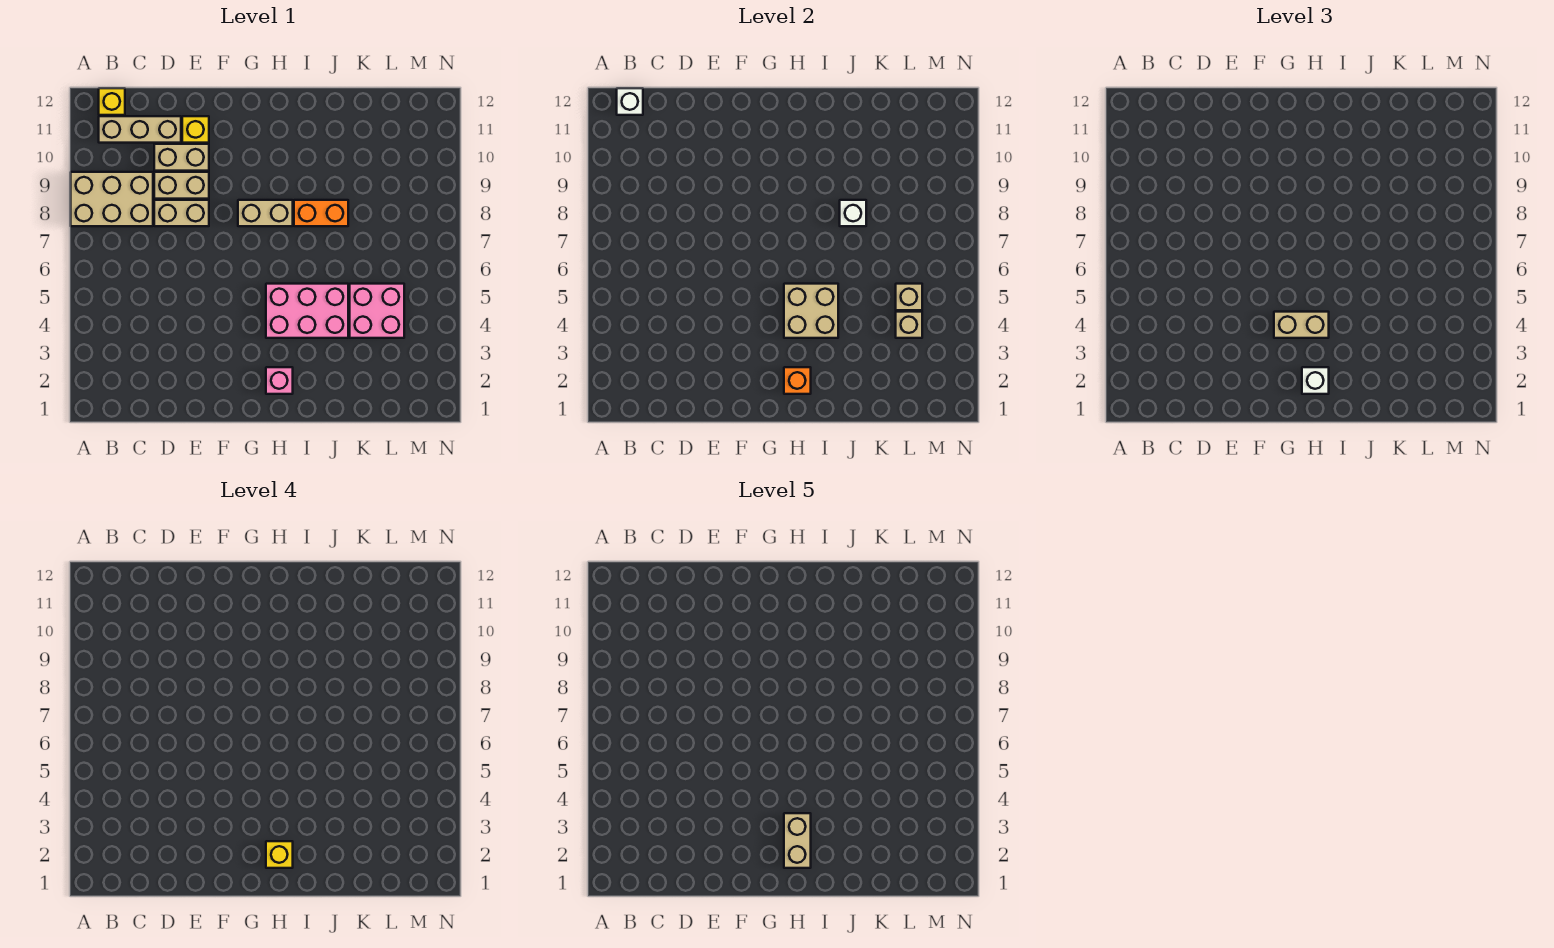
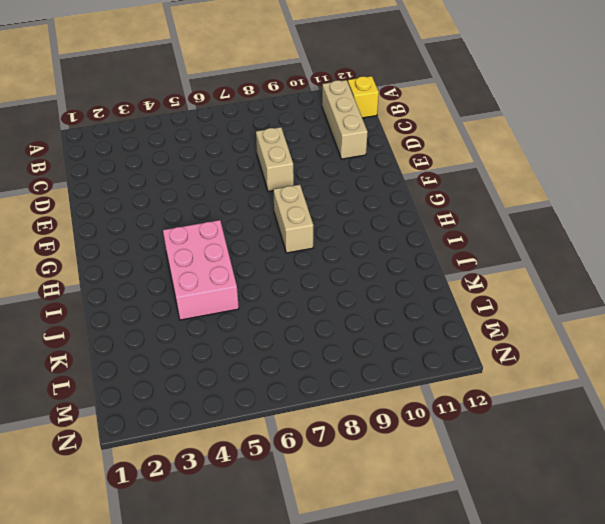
none -> tan 2x3 brick [71,172,153,226]
none -> tan 1x2 brick [154,172,209,199]
none -> tan 1x2 brick [154,144,209,171]

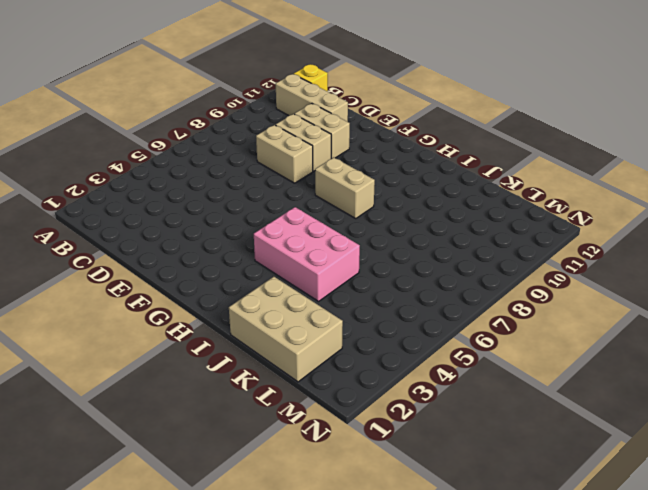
tan 2x3 brick [229,277,343,382] -> tan 2x3 brick moved to [71,172,153,226]
none -> yellow 1x1 brick [182,116,209,143]
none -> pink 1x1 brick [266,367,293,394]
none -> orange 1x2 brick [294,200,348,226]

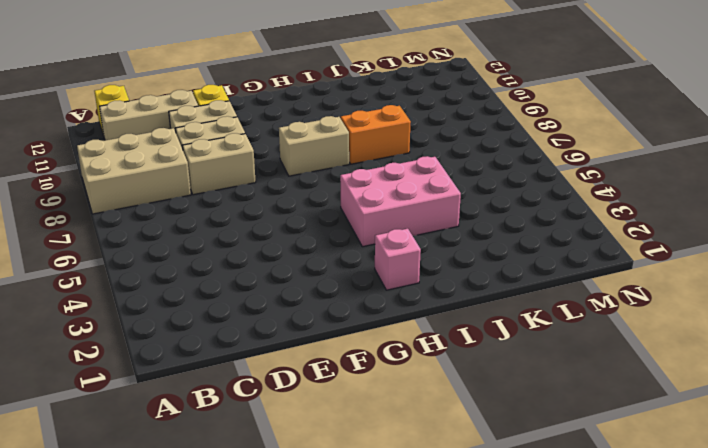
none -> pink 2x2 brick [350,284,404,338]
none -> white 1x1 brick [617,88,643,115]
none -> orange 1x1 brick [784,367,811,394]

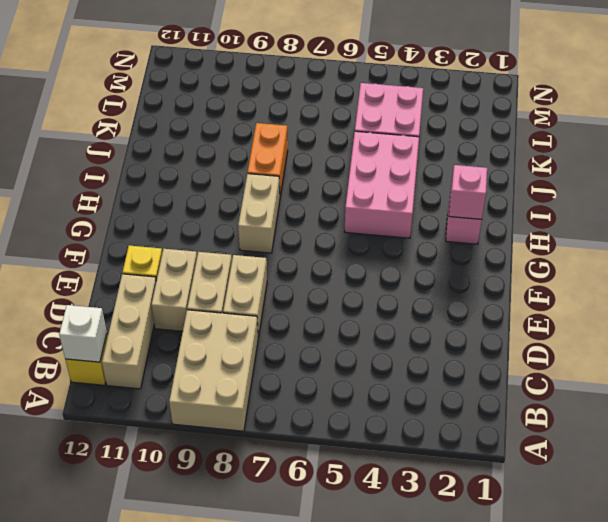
pink 1x1 brick [449,165,487,219] -> orange 1x1 brick [784,367,811,394]
none -> tan 2x2 brick [784,284,838,338]
none -> white 1x1 brick [840,200,866,226]
none -> tan 1x1 brick [896,312,922,338]

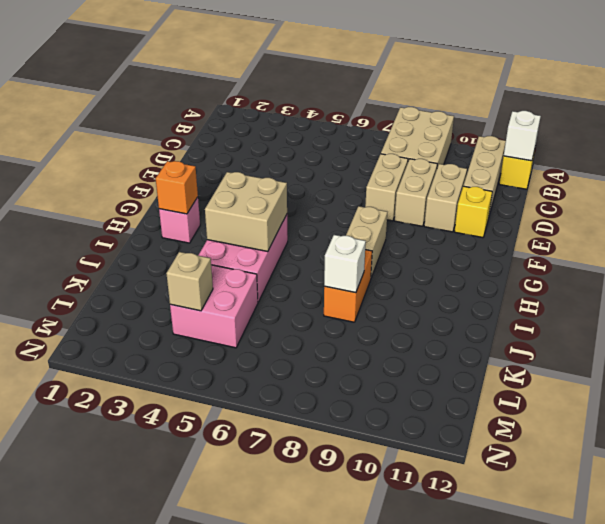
none -> tan 1x1 brick [896,284,922,310]
none -> tan 1x2 brick [1274,312,1329,338]
none -> white 1x1 brick [1302,367,1329,394]

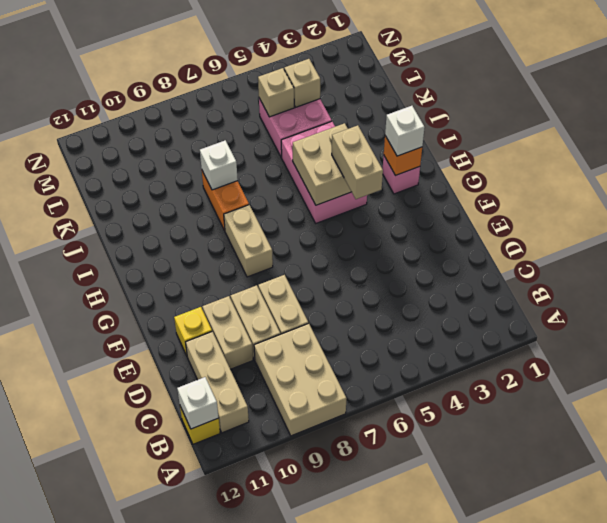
none -> yellow 1x1 brick [266,841,293,868]
none -> tan 1x2 brick [784,813,811,868]

